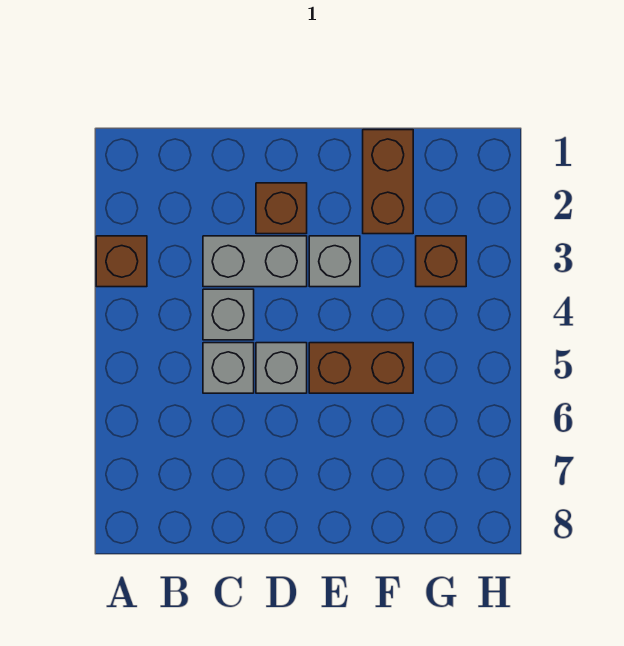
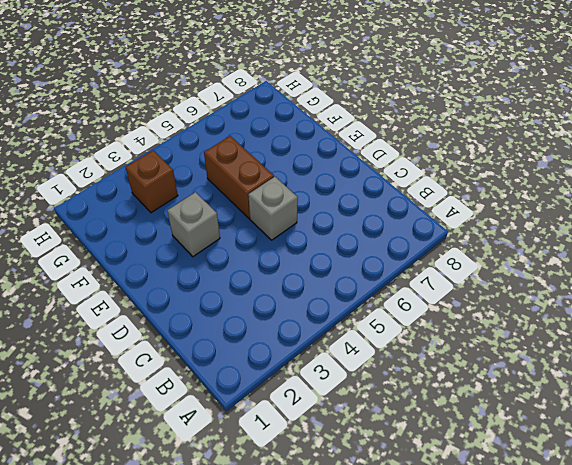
none -> brown 1x1 brick [96,236,147,287]
none -> grey 1x2 brick [203,236,307,287]

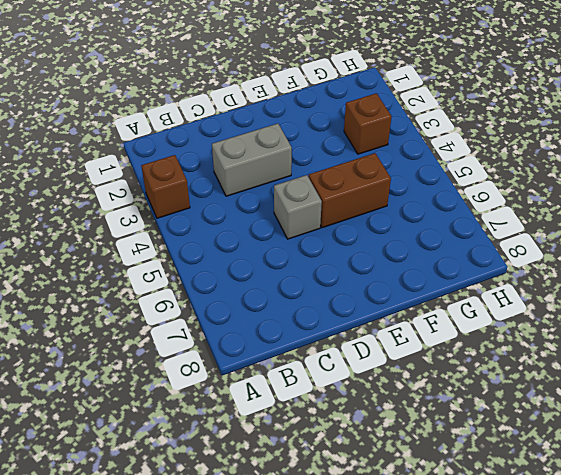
none -> grey 1x1 brick [203,289,254,340]
none -> grey 1x1 brick [203,343,254,393]

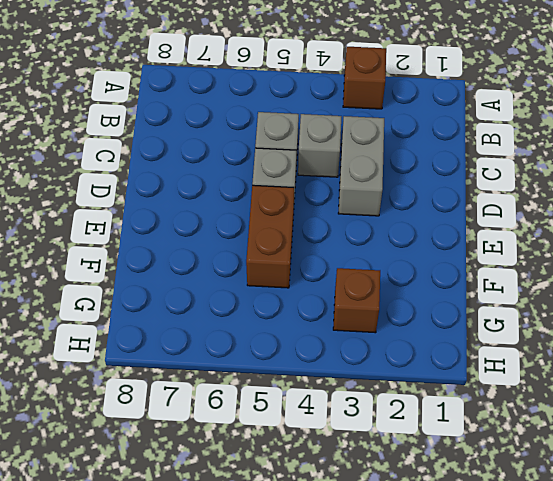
none -> brown 1x1 brick [256,183,307,234]
none -> grey 1x1 brick [309,236,360,287]

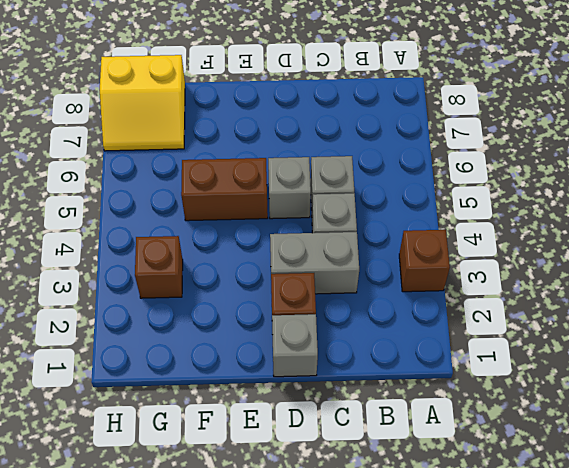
grey 1x1 brick [272,314,318,377] -> grey 1x1 brick moved to [309,236,360,287]
yellow 2x2 slope [100,55,185,151] -> none
none -> brown 1x2 brick [363,130,413,234]

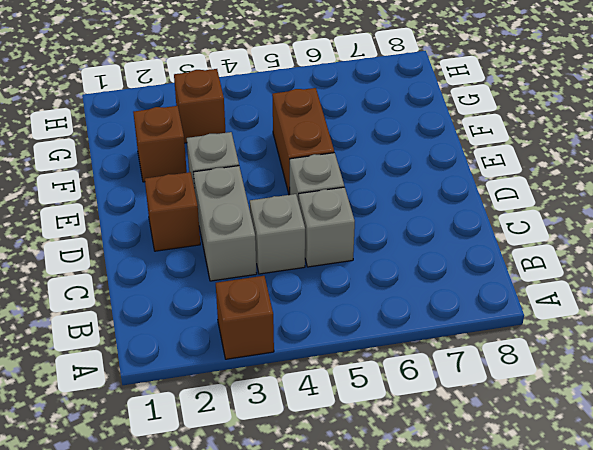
brown 1x1 brick [133,106,187,182] -> brown 1x2 brick [363,130,413,234]

